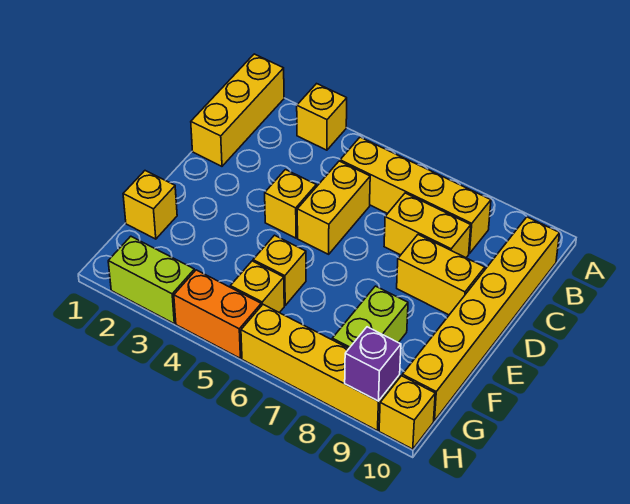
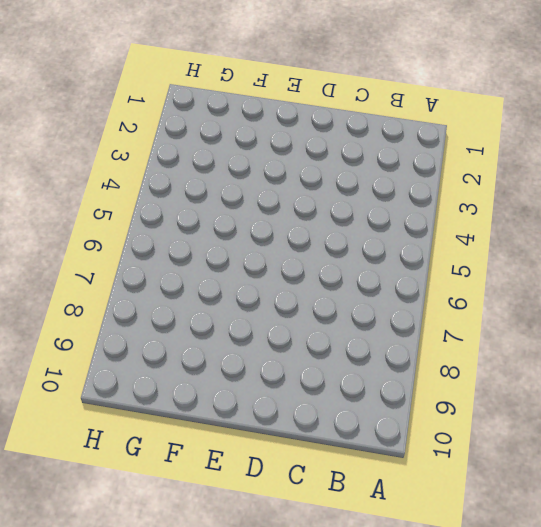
none -> yellow 1x3 brick [191,54,284,166]
none -> yellow 1x1 brick [297,84,347,150]
none -> yellow 1x4 brick [340,137,491,254]

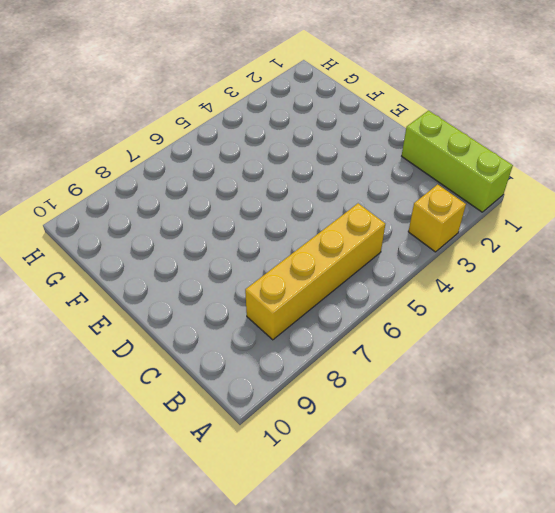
lime 1x3 brick [402,111,513,212] -> yellow 1x3 brick [191,54,284,166]
none -> yellow 1x6 brick [402,217,560,421]
none -> yellow 1x2 brick [297,161,370,254]
none -> yellow 1x2 brick [384,193,471,258]

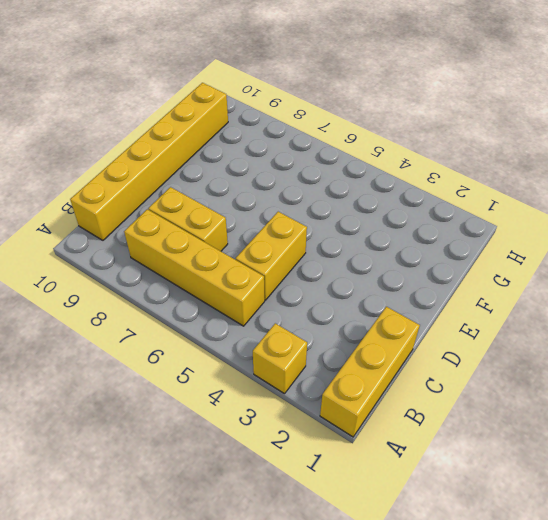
none -> yellow 1x1 brick [265,170,316,238]
none -> yellow 1x2 brick [397,235,485,315]
none -> yellow 1x1 brick [123,171,177,239]

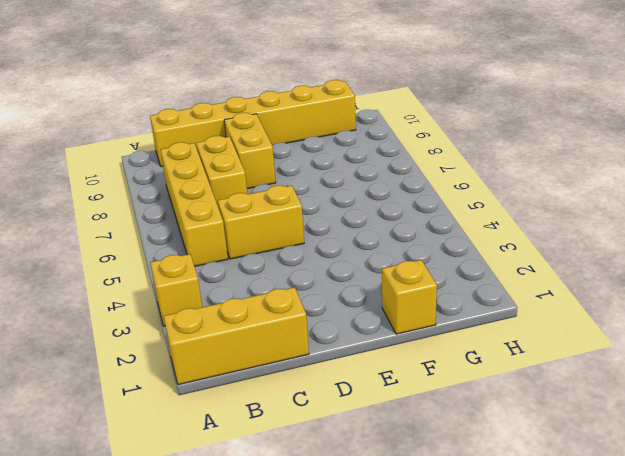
none -> yellow 1x1 brick [265,170,316,238]
none -> yellow 1x1 brick [253,235,306,305]
none -> lime 1x2 brick [332,286,408,348]

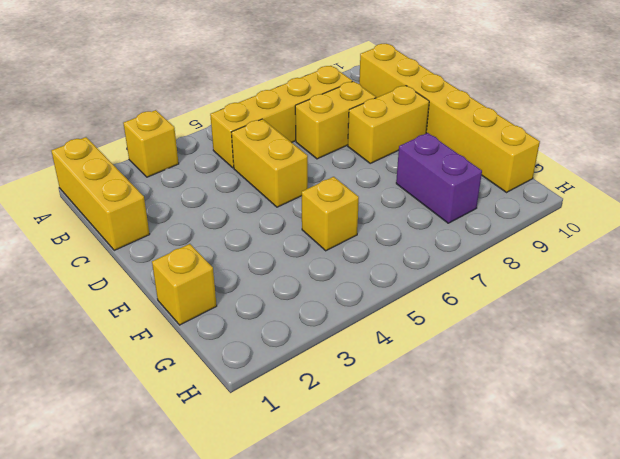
purple 1x2 brick [396,133,482,223] -> lime 1x2 brick [332,286,408,348]
none -> yellow 1x1 brick [265,170,316,238]
none -> yellow 1x1 brick [230,261,284,313]
none -> lime 1x2 brick [108,236,195,323]

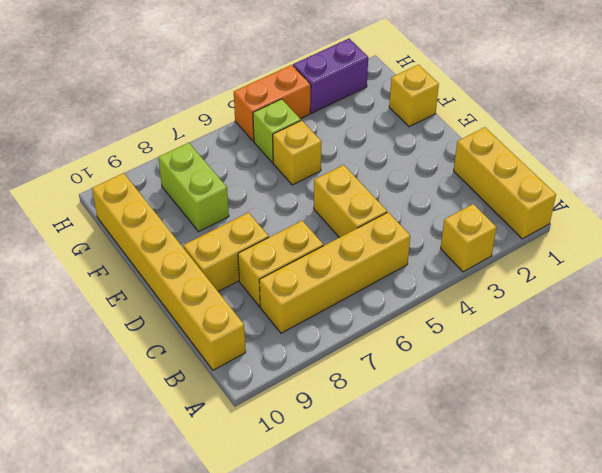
lime 1x1 brick [253,99,301,163] -> yellow 1x1 brick [230,261,284,313]
purple 1x2 brick [293,39,368,113] -> lime 1x2 brick [108,236,195,323]
none -> yellow 1x1 brick [265,170,316,238]
none -> yellow 1x4 brick [241,305,400,431]
none -> yellow 1x1 brick [379,376,435,449]

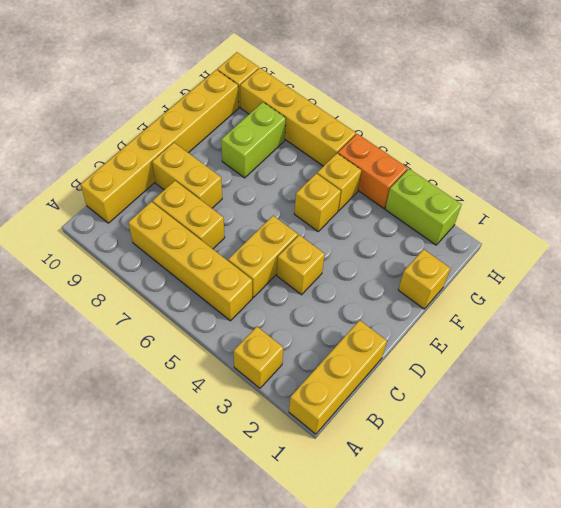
none -> purple 1x1 brick [345,327,401,401]

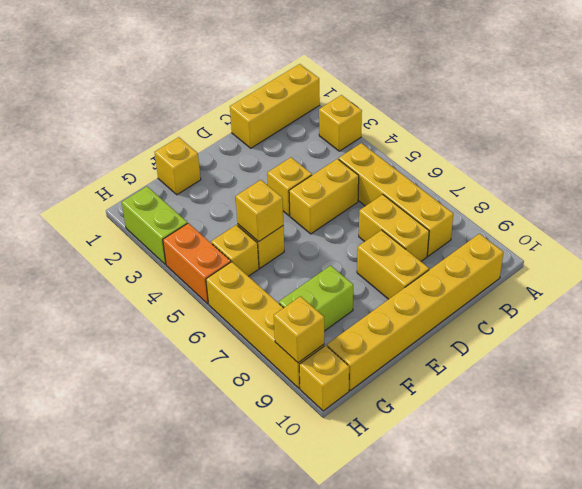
yellow 1x1 brick [236,180,283,242] -> none
yellow 1x1 brick [274,296,324,363] -> purple 1x1 brick [345,327,401,401]

